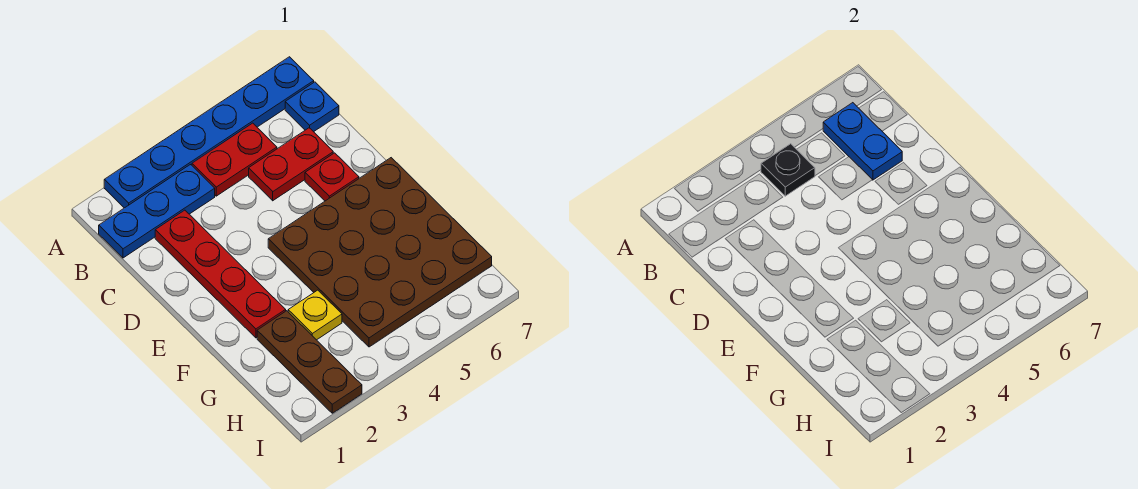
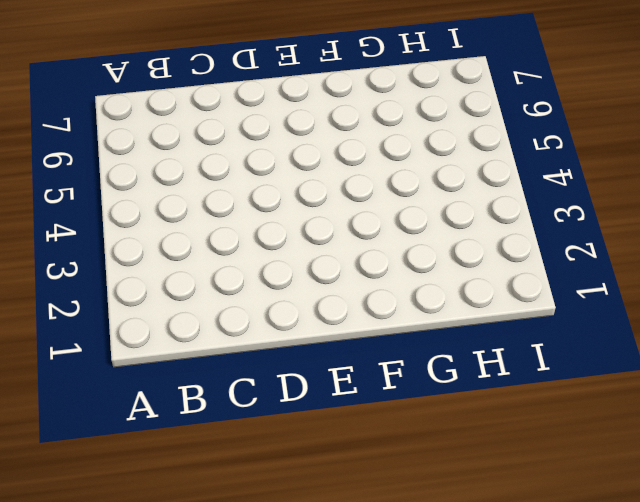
none -> blue 1x6 plate [104,57,314,208]
none -> blue 1x3 plate [99,165,215,258]
none -> red 1x2 plate [192,123,277,196]

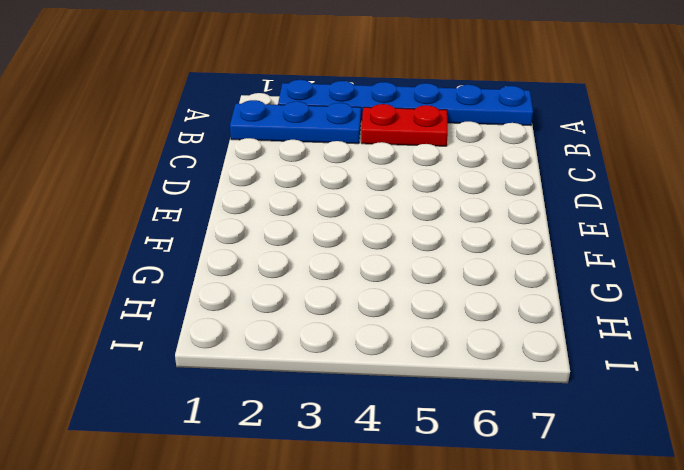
none -> blue 1x1 plate [285,82,339,132]
none -> red 1x4 plate [155,210,286,338]
none -> red 1x2 plate [249,128,333,201]

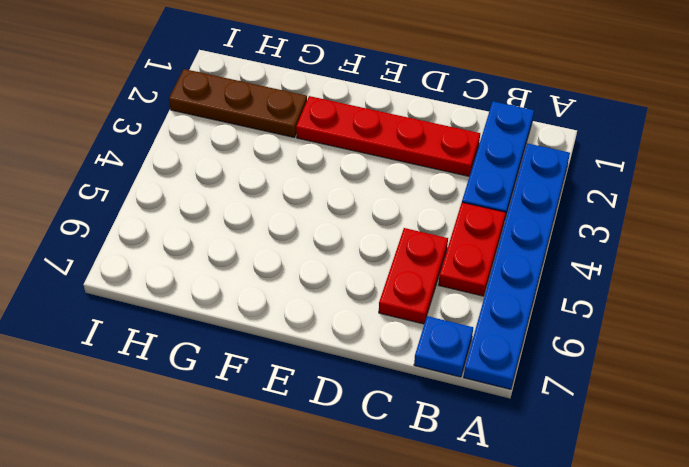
none -> red 1x1 plate [305,153,359,201]
none -> brown 4x4 plate [268,158,492,347]
none -> yellow 1x1 plate [288,290,342,340]

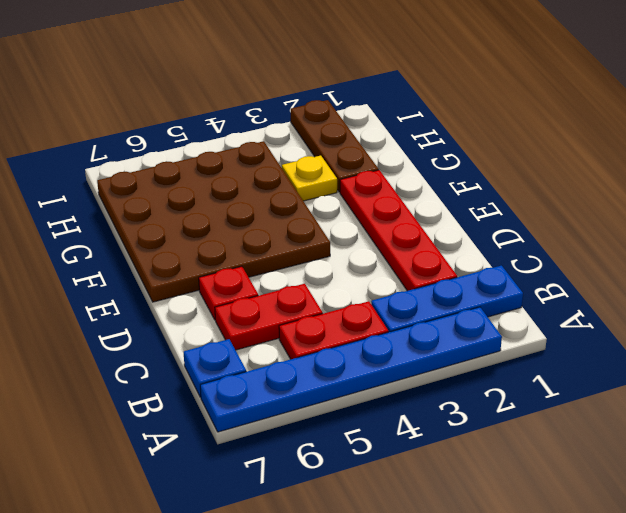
none -> black 1x1 plate [761,144,815,196]
none -> blue 1x2 plate [823,103,902,180]

